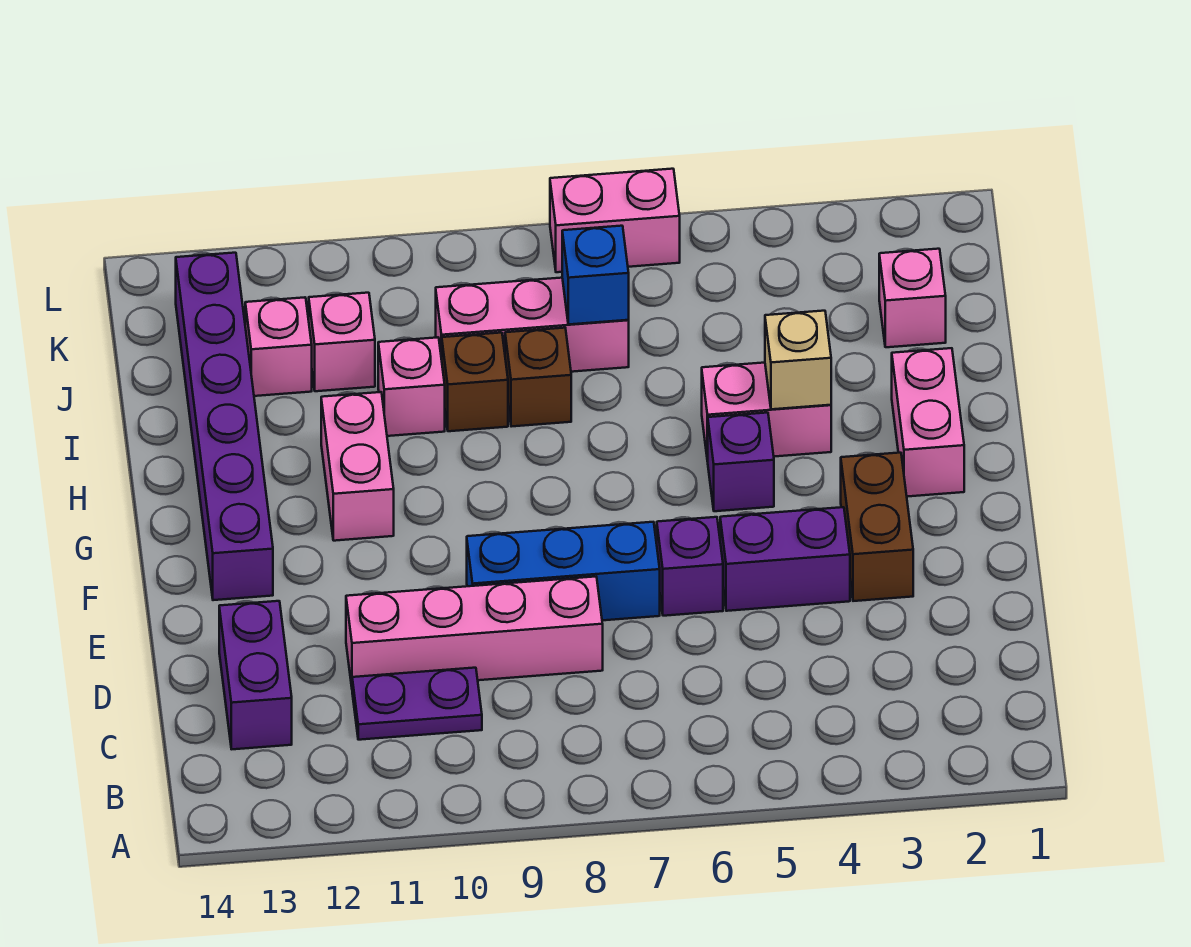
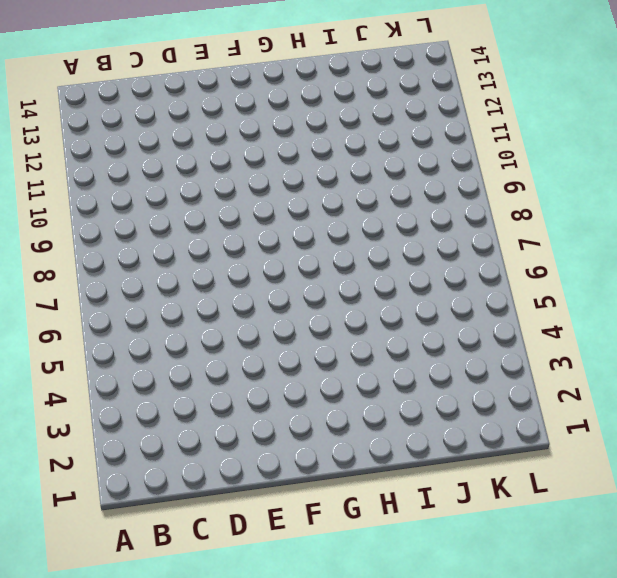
none -> purple 1x2 plate [352,668,482,740]
none -> purple 1x2 brick [219,601,292,749]
none -> pink 1x4 brick [346,577,603,686]

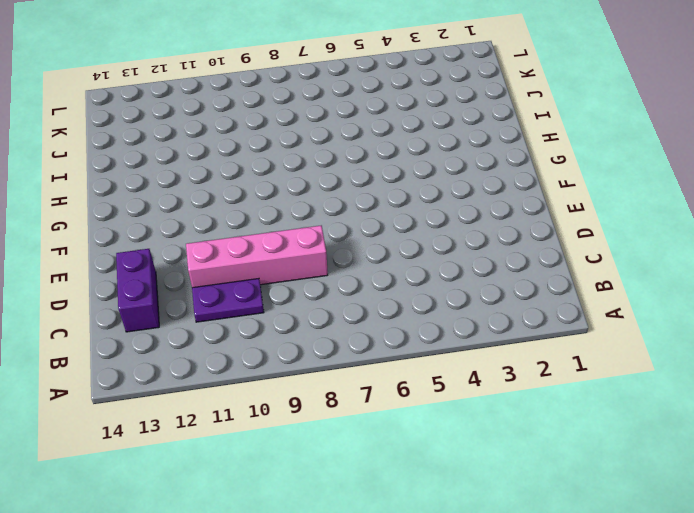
none -> brown 1x2 brick [841,453,913,601]
none -> purple 1x2 brick [720,507,850,611]
none -> purple 1x1 brick [657,517,723,616]

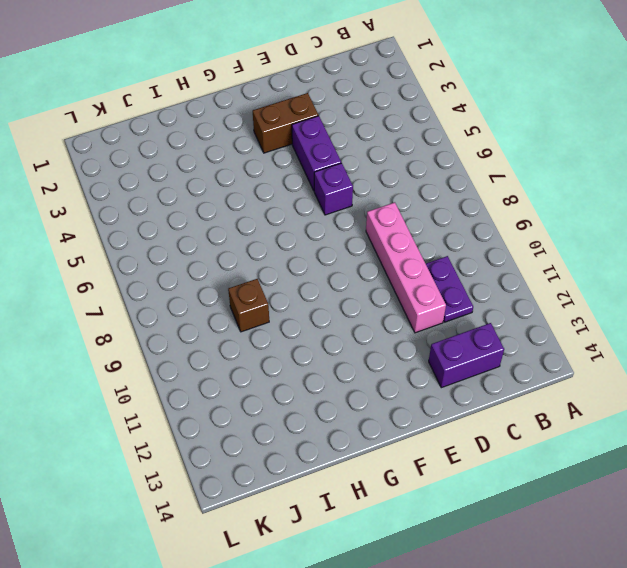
none -> blue 1x3 brick [467,522,660,620]
none -> purple 1x6 brick [176,253,273,600]
none -> pink 1x2 brick [892,348,964,497]

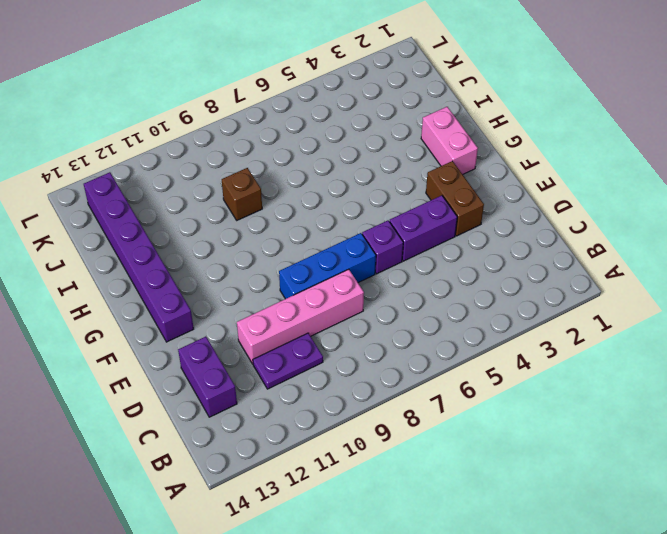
none -> purple 1x1 brick [708,413,774,511]
none -> pink 1x2 brick [321,392,394,541]
none -> pink 1x2 brick [702,363,831,461]

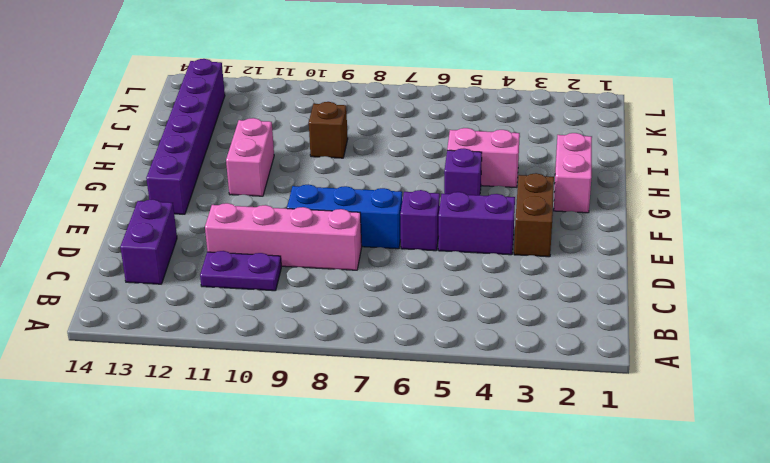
none -> brown 1x1 brick [505,328,571,427]
none -> pink 1x1 brick [378,337,445,436]
none -> pink 1x1 brick [879,249,946,347]

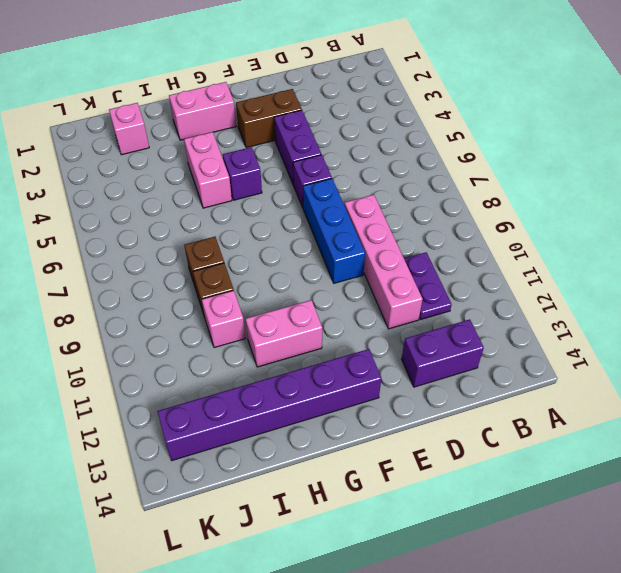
none -> pink 1x3 brick [436,278,629,372]
none -> pink 1x1 brick [309,293,375,391]
none -> pink 1x1 brick [245,297,312,396]

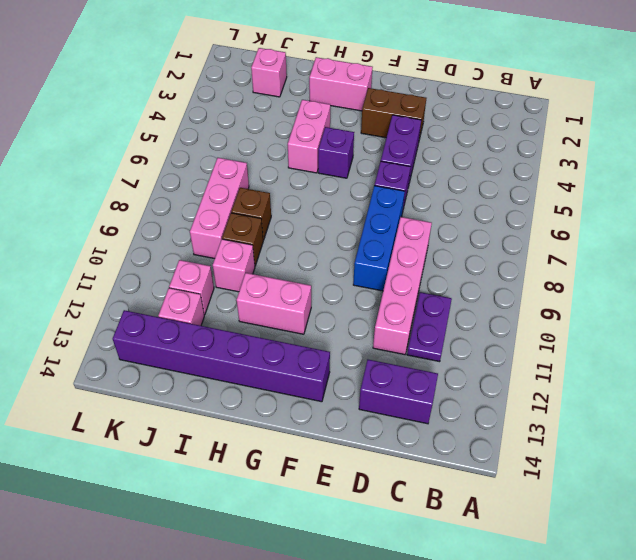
none -> pink 1x2 brick [550,169,680,272]
none -> tan 1x1 brick [765,311,831,409]
none -> blue 1x1 brick [562,226,629,324]

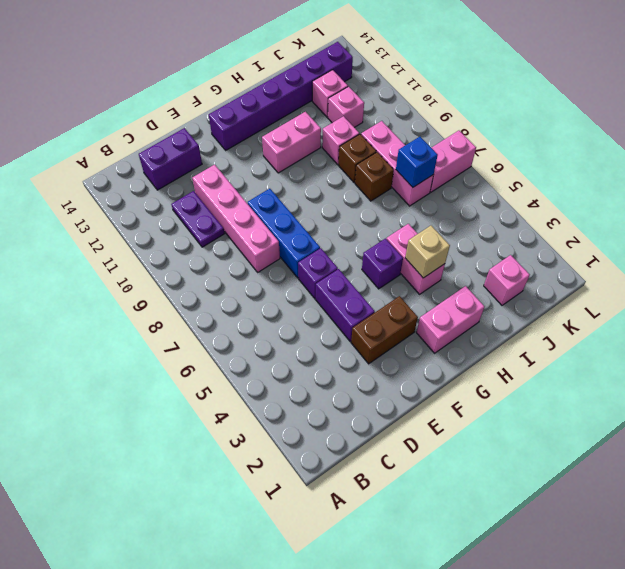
pink 1x2 brick [430,131,476,192] -> pink 1x2 brick turned to [550,169,680,272]

